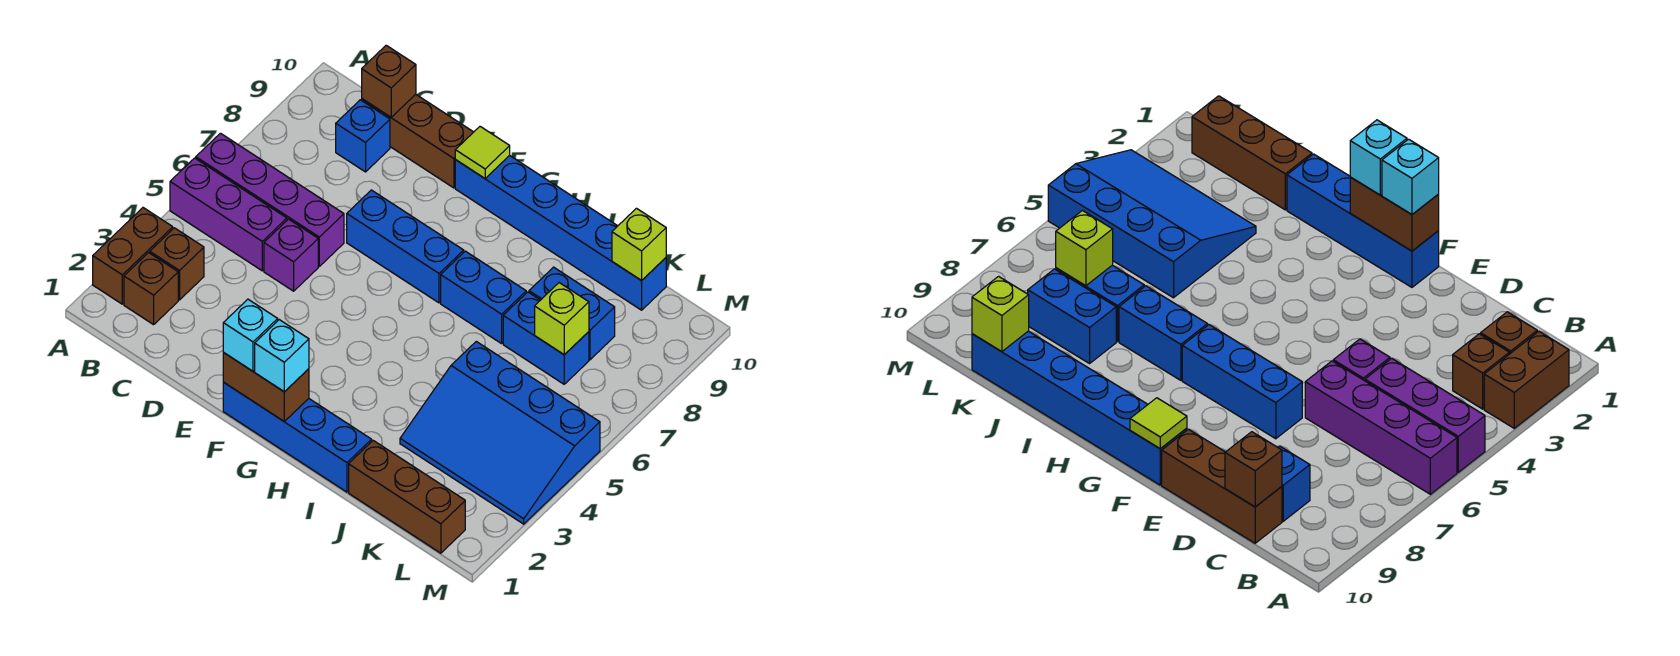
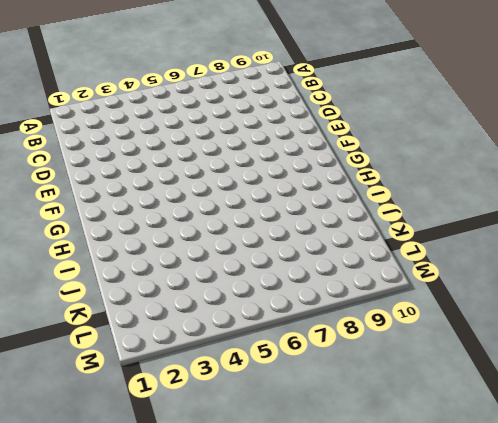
none -> brown 1x2 brick [93,208,173,304]
none -> purple 1x3 brick [170,158,287,271]
none -> purple 1x4 brick [196,133,344,266]

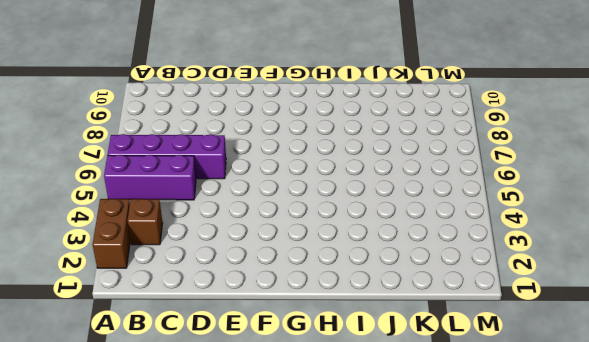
none -> brown 1x1 brick [124,253,178,325]
none -> blue 1x1 brick [336,100,390,172]
none -> brown 1x3 brick [362,94,473,188]

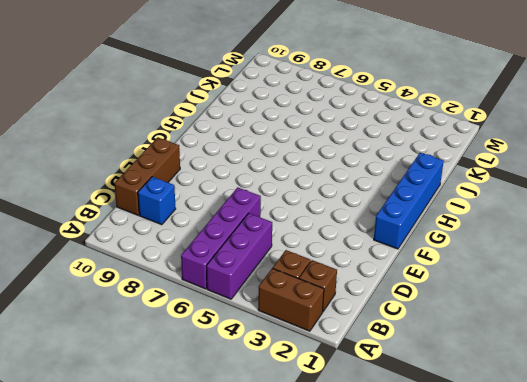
none -> purple 1x1 brick [264,219,318,291]
none -> blue 1x3 brick [347,190,464,303]
none -> blue 1x6 brick [455,155,666,310]

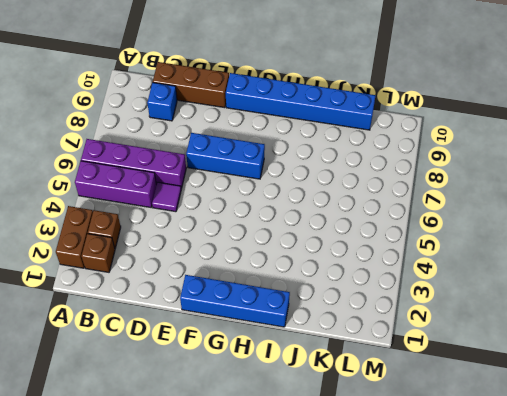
purple 1x1 tile [152,182,181,212] -> purple 1x1 brick [264,219,318,291]
none -> blue 1x2 brick [441,251,526,344]
none -> brown 1x3 brick [349,441,465,553]
none -> blue 3x4 slope [400,341,600,524]

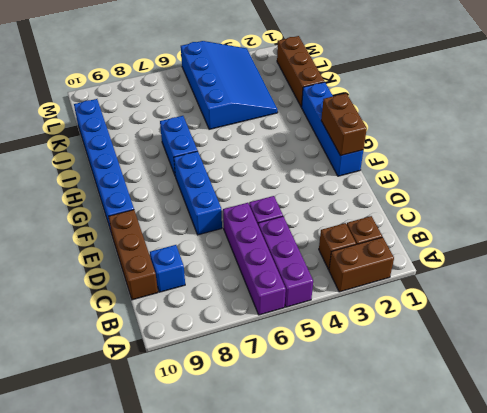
none -> blue 1x2 brick [503,292,589,384]
none -> blue 1x2 brick [529,267,615,360]
none -> brown 1x1 brick [362,45,416,117]

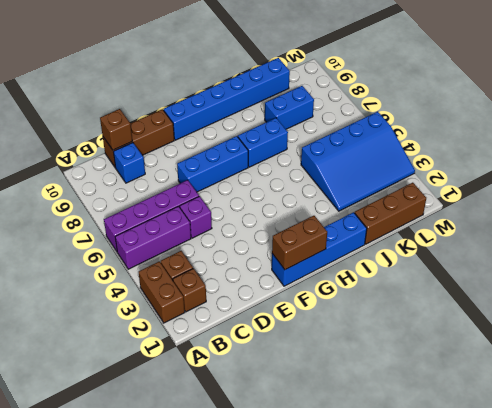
none -> blue 1x2 brick [503,292,589,384]
none -> lime 1x1 tile [455,127,510,178]
none -> lime 1x1 brick [535,283,589,355]

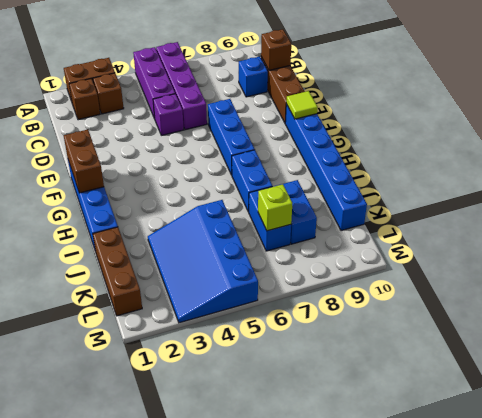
none -> lime 1x1 brick [612,208,666,281]
none -> cyan 1x1 brick [223,299,278,371]
none -> cyan 1x1 brick [255,320,309,392]

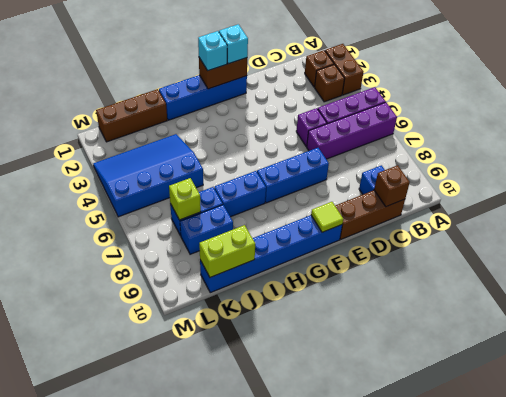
lime 1x2 brick [199,225,255,277] -> lime 1x1 brick [612,208,666,281]

